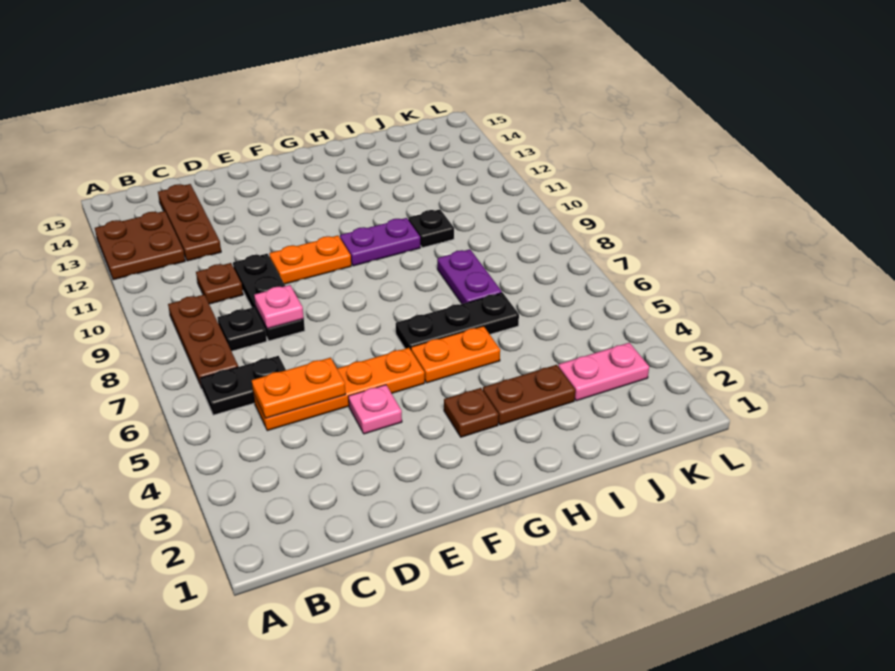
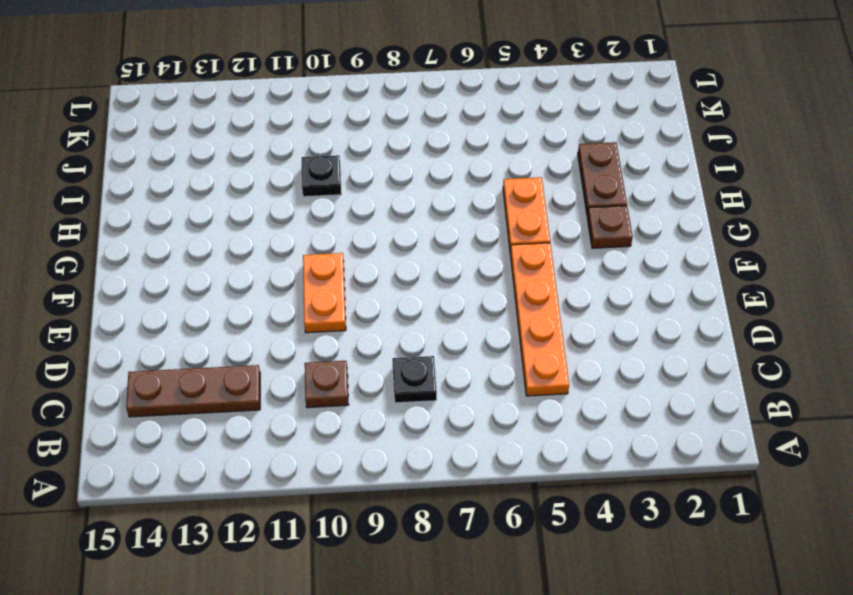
none -> brown 2x2 plate [95,211,185,280]
none -> black 1x2 plate [200,356,286,415]
none -> brown 1x3 plate [168,295,238,388]

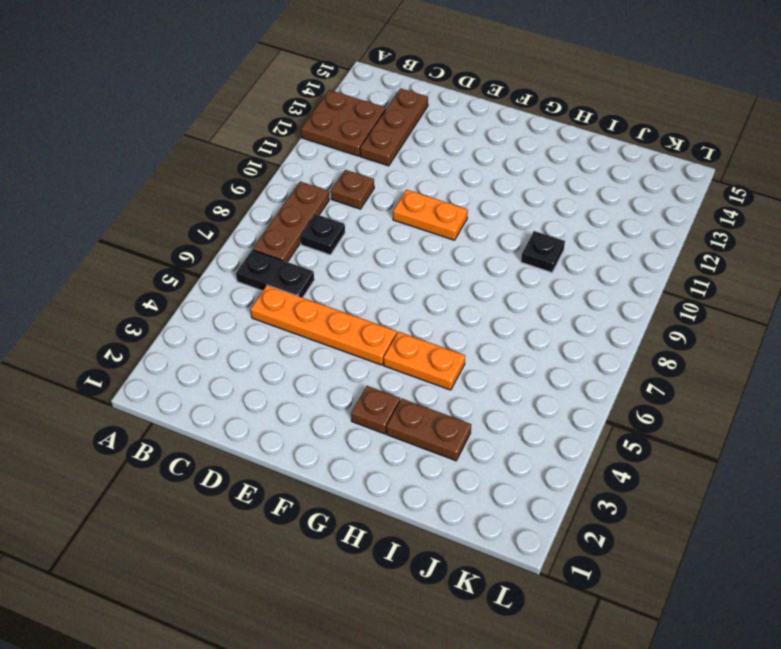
none -> black 1x3 plate [233,254,305,341]
none -> pink 1x1 plate [348,385,402,434]
none -> black 1x3 plate [396,293,519,350]

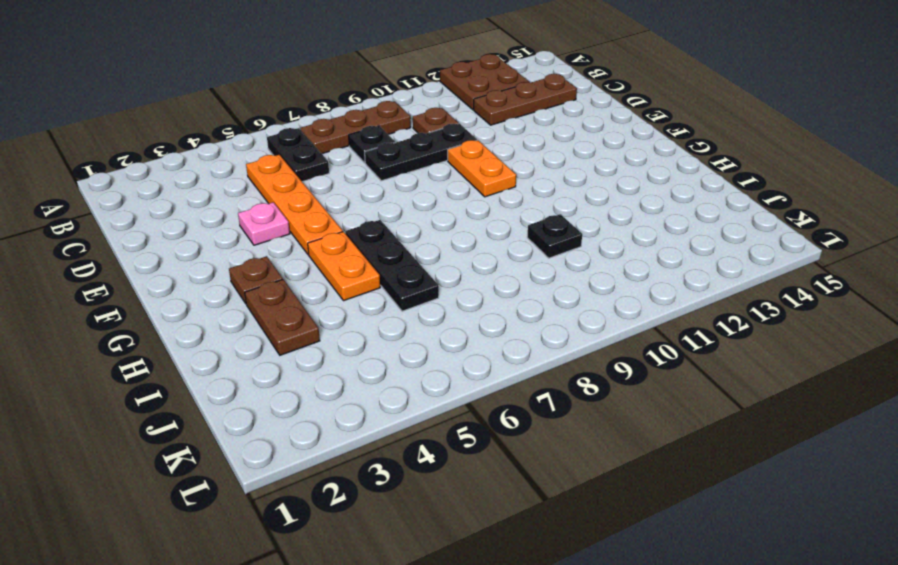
none -> purple 1x2 plate [340,218,420,266]
none -> purple 1x2 plate [437,249,502,304]
none -> pink 1x2 plate [558,343,649,401]

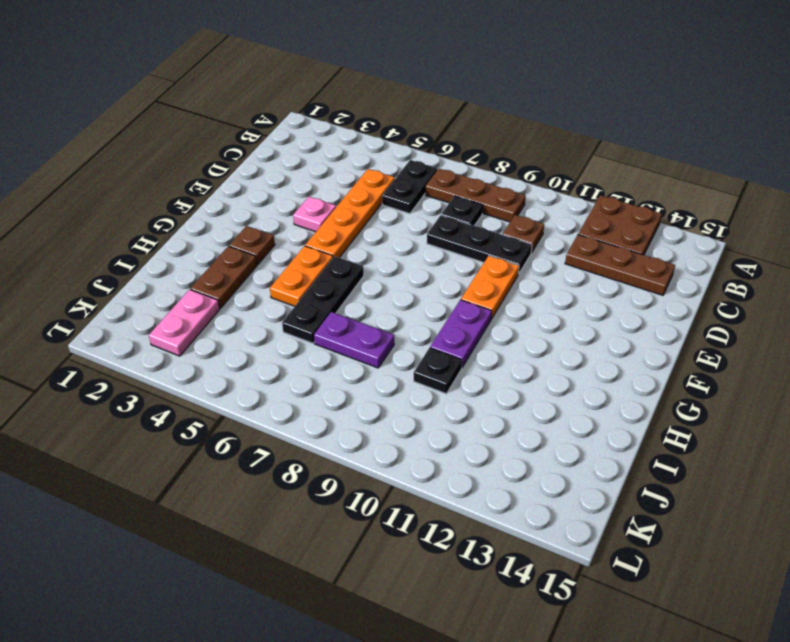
none -> orange 1x2 plate [252,358,346,418]
none -> pink 1x1 plate [254,285,304,329]

